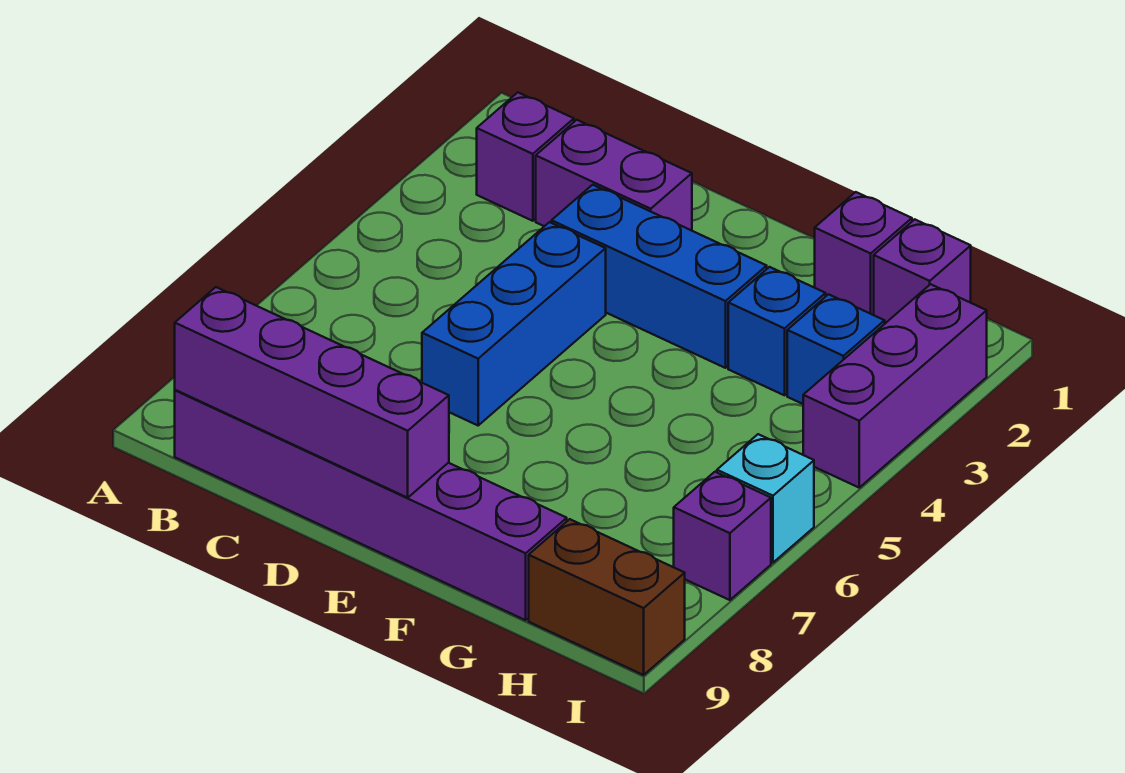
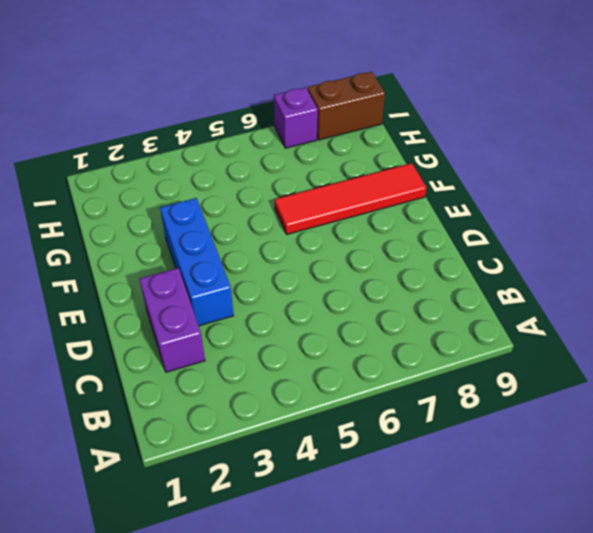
red 1x4 tile [275,163,426,234] -> purple 1x6 brick [175,390,567,620]
brown 1x2 brick [308,72,385,140] -> brown 1x2 brick turned to [529,519,685,675]
none -> purple 1x1 brick [477,93,574,221]
none -> blue 1x3 brick [422,222,606,425]
none -> purple 1x1 brick [815,192,912,315]

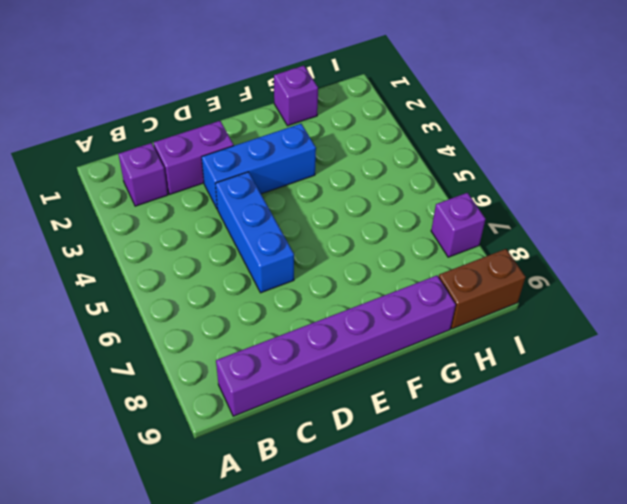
none -> blue 1x1 brick [728,267,826,395]
none -> purple 1x1 brick [874,219,971,323]
none -> blue 1x1 brick [787,294,885,404]

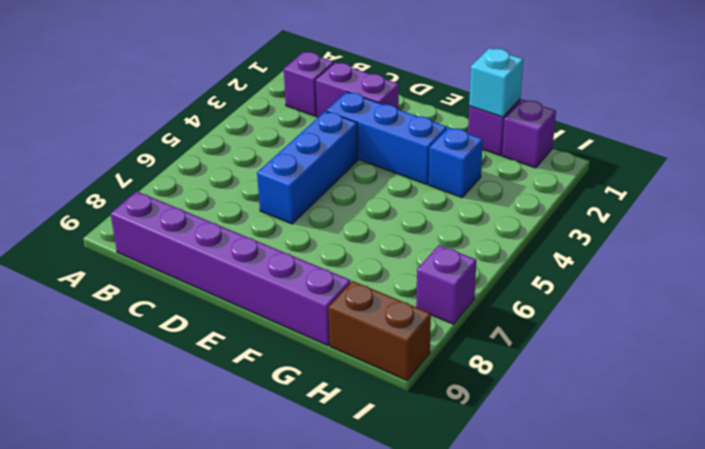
cyan 1x1 brick [469,48,523,117] -> cyan 1x1 brick moved to [717,434,814,563]
none -> blue 1x1 brick [787,294,885,404]
none -> purple 1x3 brick [803,284,987,488]
none -> purple 1x4 brick [175,287,449,498]

